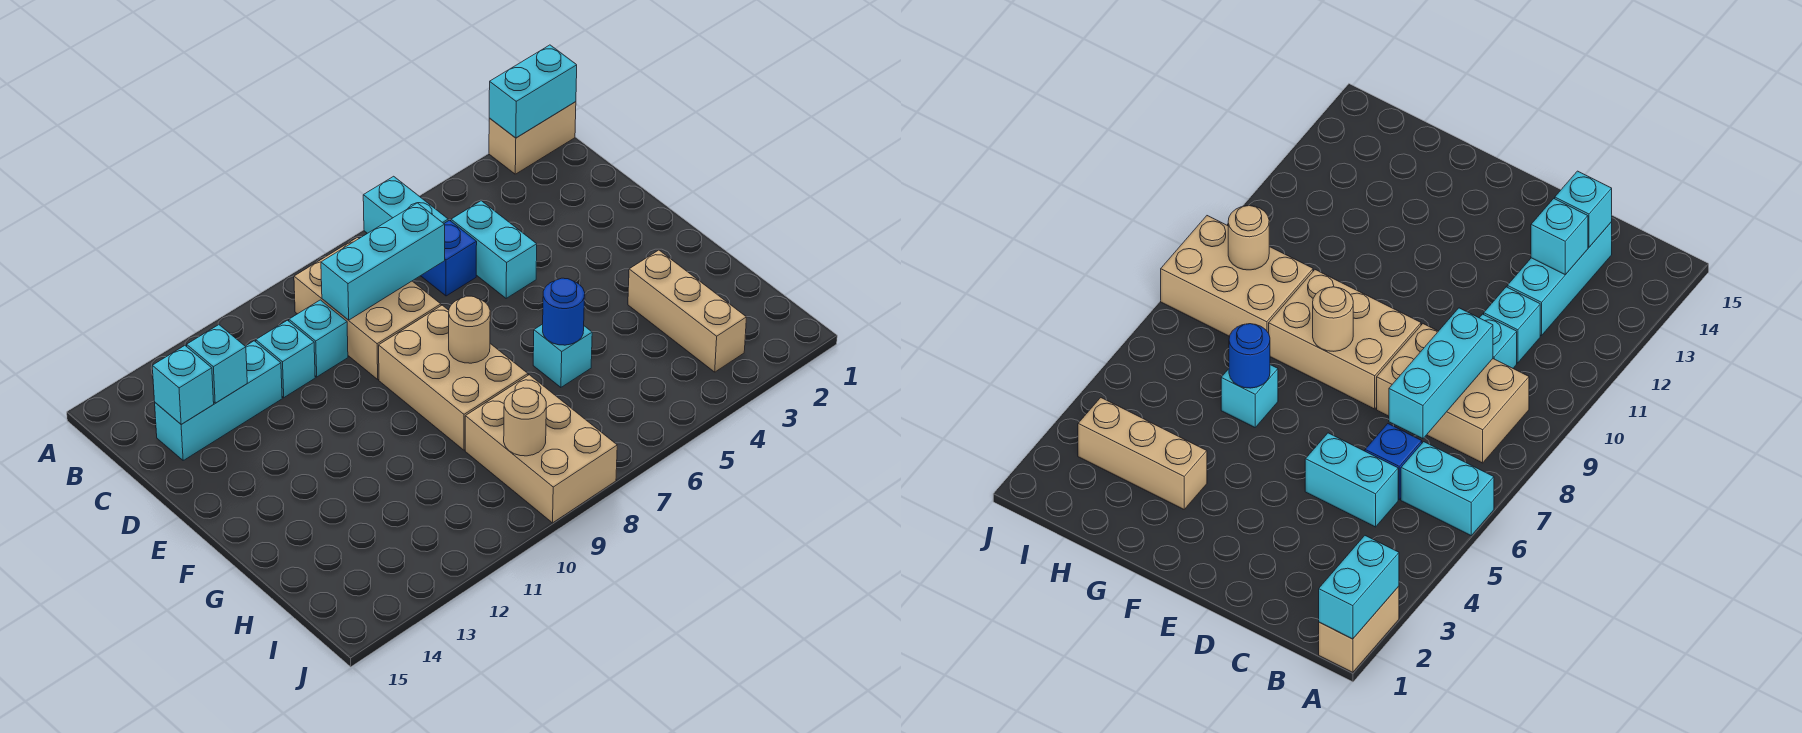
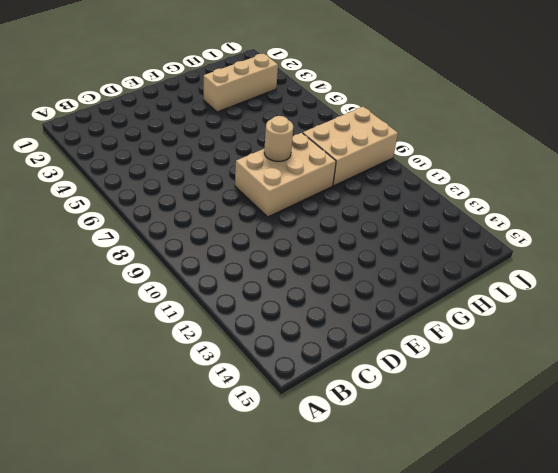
none -> tan 1x2 brick [489,102,576,174]
none -> cyan 1x2 brick [363,176,448,233]
none -> tan 2x3 brick [294,237,441,379]

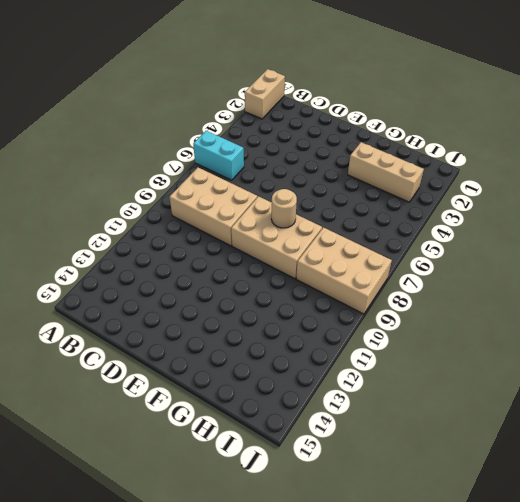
none -> cyan 1x2 brick [451,201,537,298]
none -> blue 1x1 brick [421,220,477,296]
none -> cyan 1x1 brick [289,300,348,377]

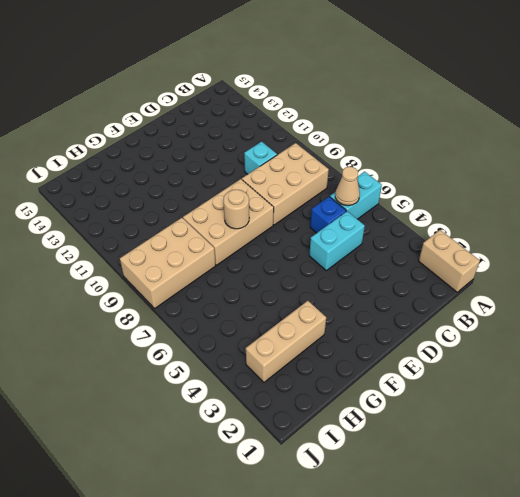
tan 1x1 cone [335,167,360,206] -> none
none -> cyan 1x1 brick [256,320,315,398]
none -> cyan 1x3 brick [155,341,282,460]
none -> cyan 1x1 brick [533,324,592,387]

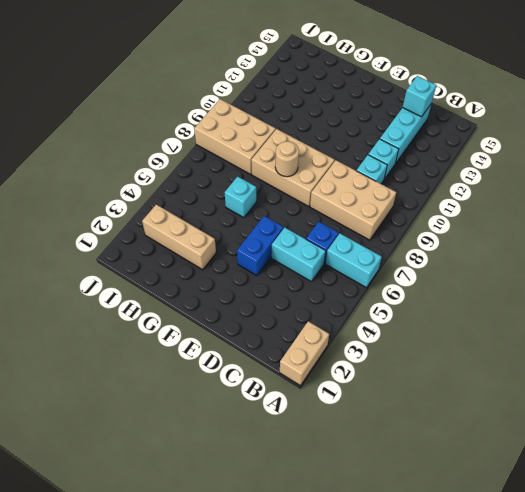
blue 1x2 brick [237,216,284,276] -> none
none -> cyan 1x2 brick [489,45,577,138]
none -> cyan 1x3 brick [321,203,445,320]
none -> cyan 1x1 brick [187,325,247,403]

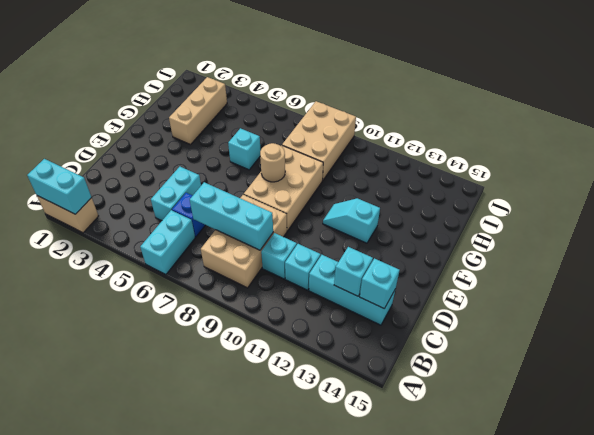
cyan 1x2 slope [323,198,380,243] -> none
none -> blue 1x1 round brick [543,278,585,345]
none -> tan 1x1 round brick [504,388,546,456]

